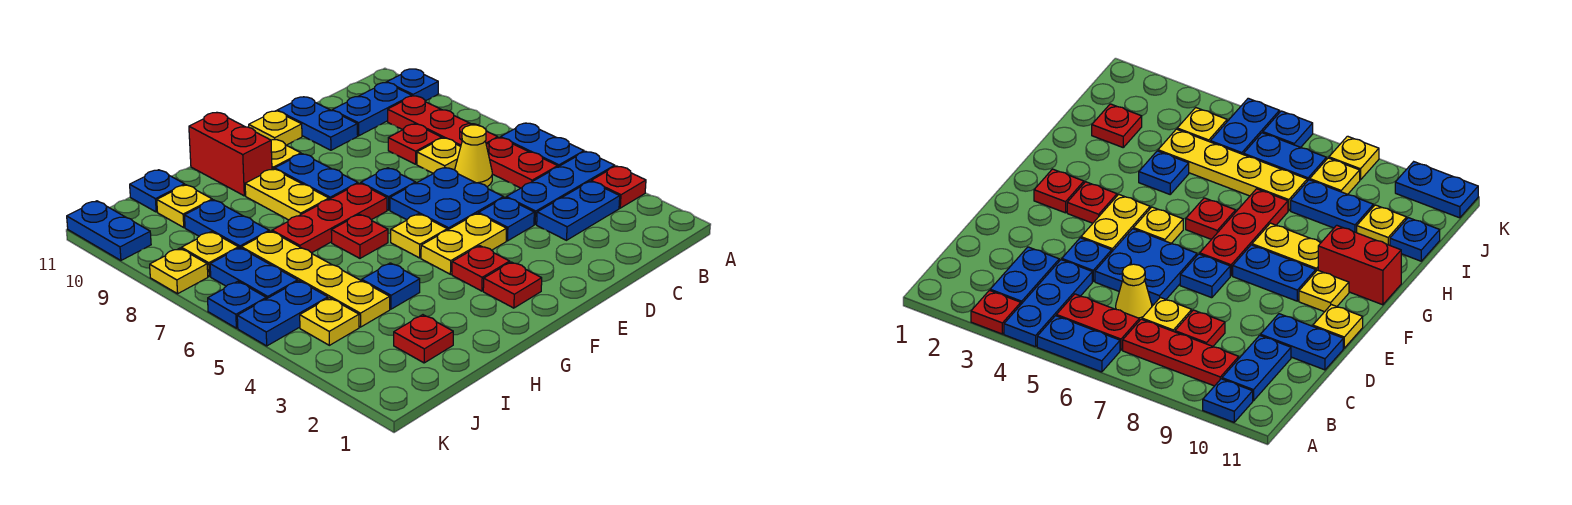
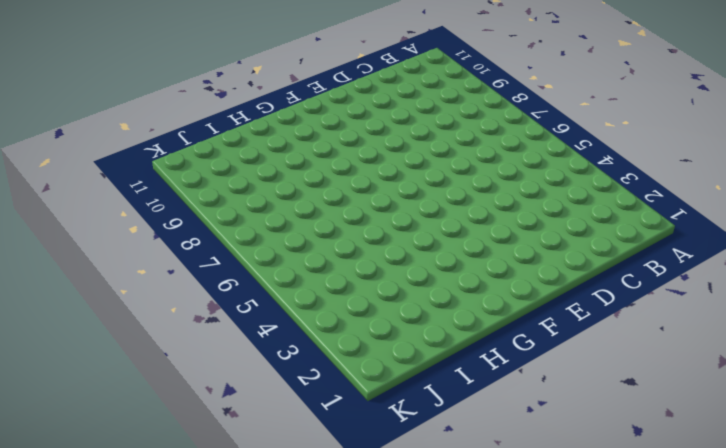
none -> red 1x1 plate [591,166,646,208]
none -> blue 1x3 plate [506,151,615,224]
none -> blue 1x2 plate [500,123,584,167]
none -> blue 1x1 plate [387,69,438,101]

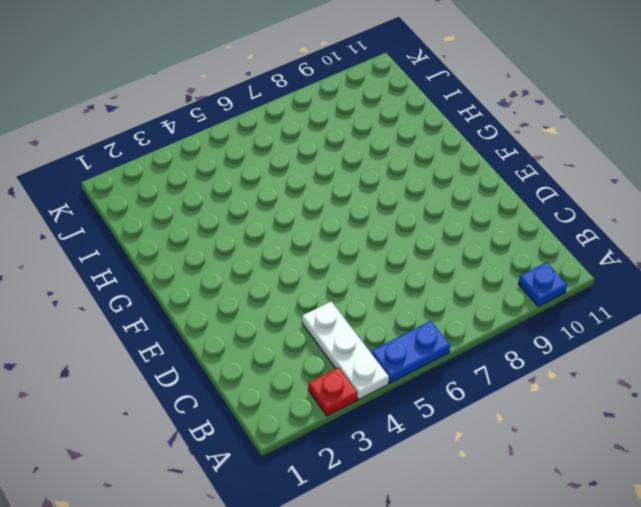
white 1x3 plate [302,302,389,399] -> blue 1x3 plate [506,151,615,224]
none -> blue 1x2 plate [537,181,620,240]
none -> red 1x2 plate [486,138,558,188]
none -> red 1x3 plate [388,96,498,146]
none -> blue 1x2 plate [332,83,412,136]

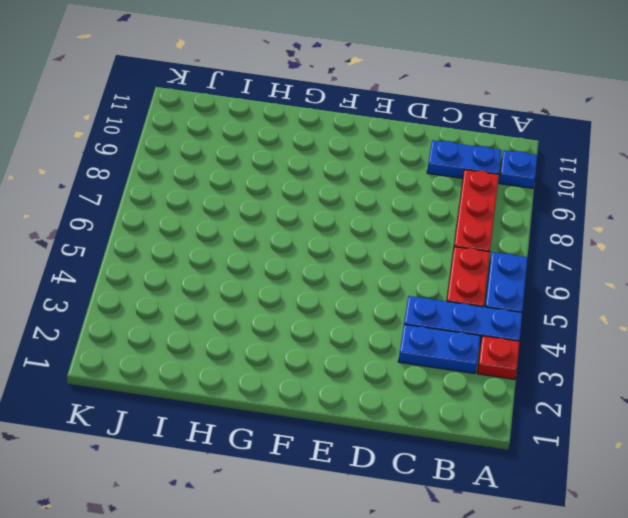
none -> yellow 1x1 cone [455,125,492,187]
none -> yellow 1x1 plate [417,138,461,174]
none -> red 1x1 plate [388,124,442,164]
none -> blue 1x1 plate [478,198,534,241]

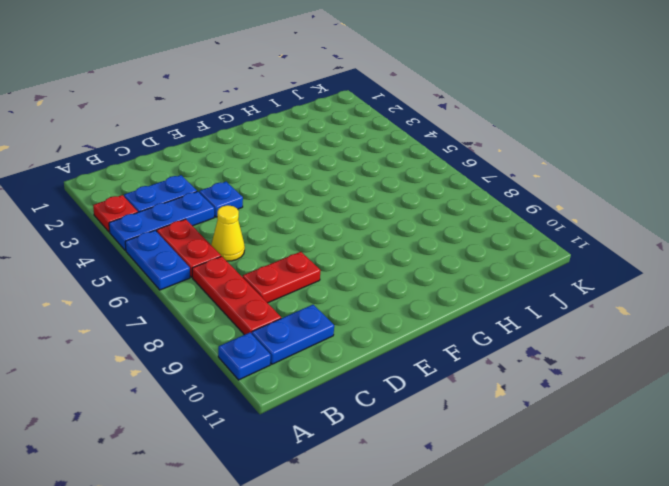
red 1x2 plate [243,252,321,303] -> red 1x1 plate [388,124,442,164]
none -> yellow 1x1 plate [417,138,461,174]
none -> blue 2x2 plate [390,168,504,230]
none -> blue 1x2 plate [277,97,358,150]
none -> yellow 1x2 plate [421,213,507,274]

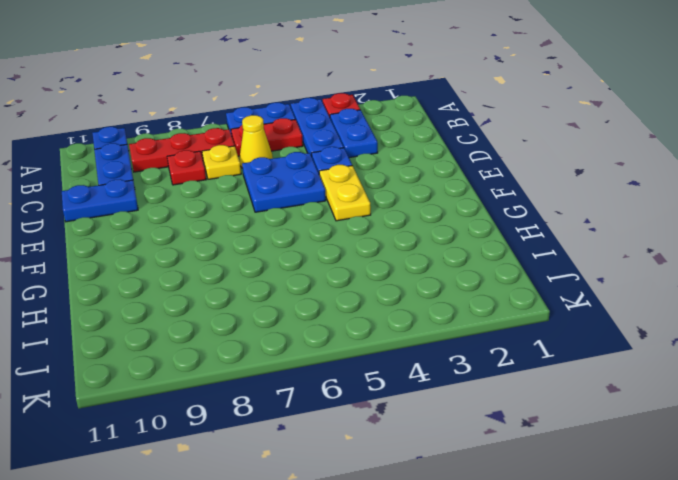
none -> blue 1x1 plate [361,168,416,210]
none -> yellow 1x1 plate [249,111,302,145]
none -> red 1x1 plate [483,262,542,308]
none -> red 1x1 plate [452,246,510,291]

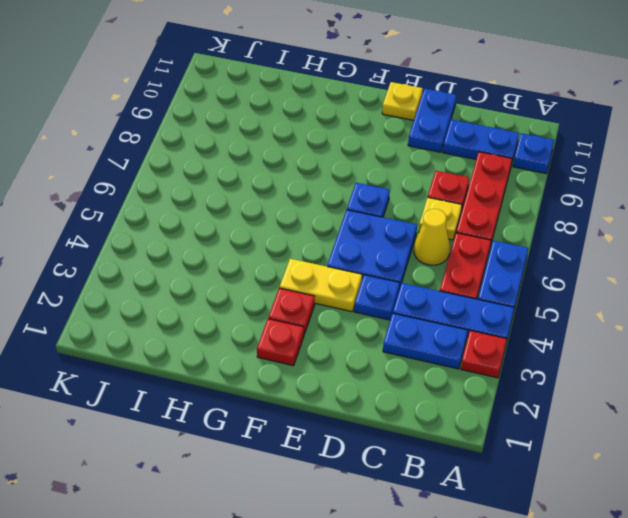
none -> yellow 1x1 plate [391,214,447,258]
none -> red 1x3 plate [272,183,387,253]
none -> blue 1x2 plate [275,154,358,199]
none -> yellow 1x1 plate [271,139,301,169]

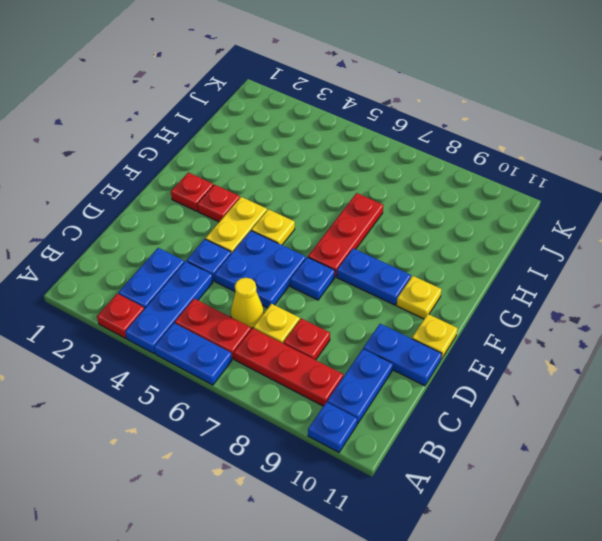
none -> red 1x1 plate [331,214,388,258]
none -> yellow 1x2 plate [245,169,329,220]
none -> red 1x2 brick [189,113,272,196]
none -> blue 1x1 plate [362,263,420,309]

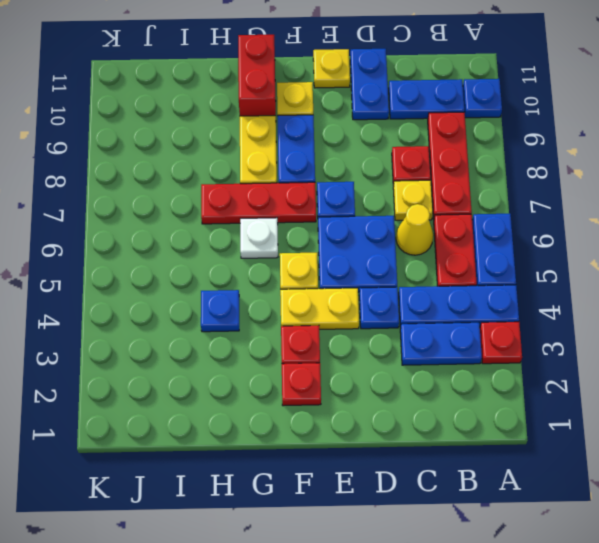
white 1x1 plate [240,218,278,258] -> red 1x1 plate [331,214,388,258]
none -> red 1x1 plate [394,315,453,363]
none -> yellow 1x4 plate [241,231,390,327]
none -> blue 1x2 plate [184,200,269,248]
none -> yellow 1x1 plate [157,185,212,227]

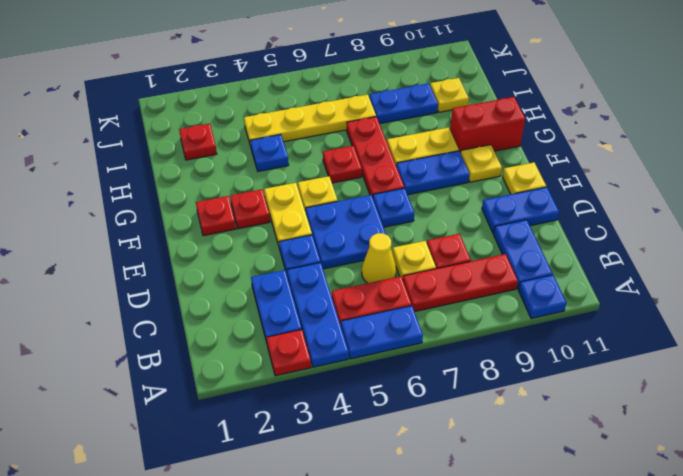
none -> blue 1x1 plate [130,170,185,212]
none -> yellow 1x1 plate [300,298,359,345]
none -> blue 1x2 plate [237,281,328,346]
none -> blue 1x2 plate [210,248,298,299]

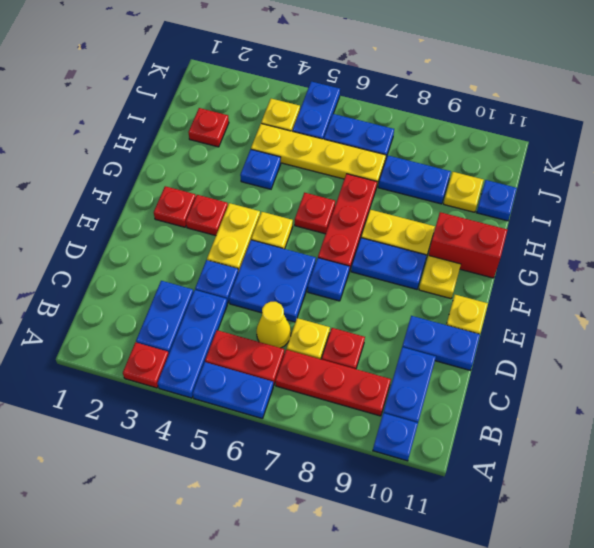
none -> yellow 1x1 plate [181,232,239,276]
none -> blue 1x1 plate [208,281,266,328]
none -> yellow 1x1 plate [150,248,208,294]
none -> blue 1x2 plate [67,201,151,260]

